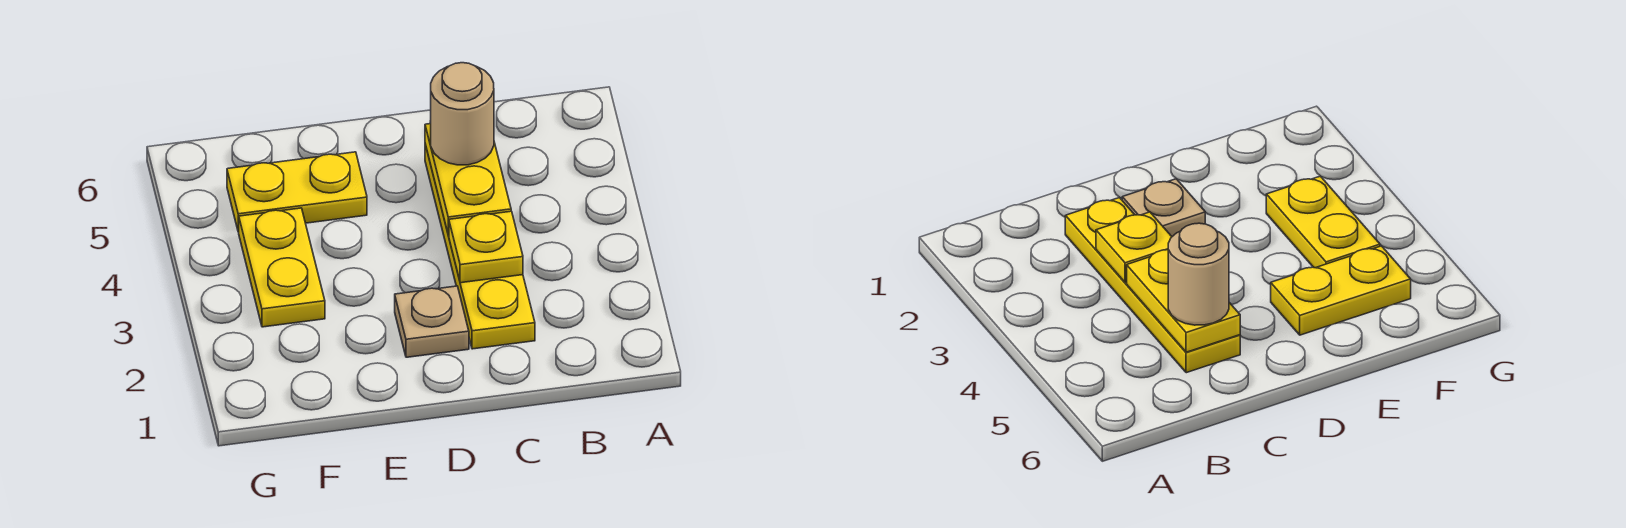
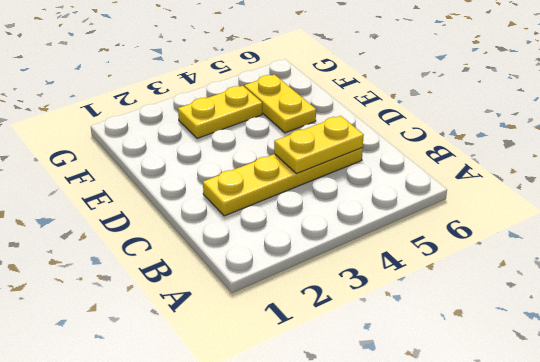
none -> tan 1x1 plate [395,286,469,357]
none -> yellow 1x1 plate [449,211,523,283]

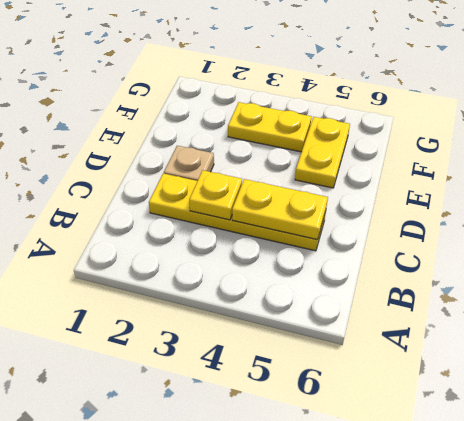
none -> tan 1x1 round brick [430,63,494,165]

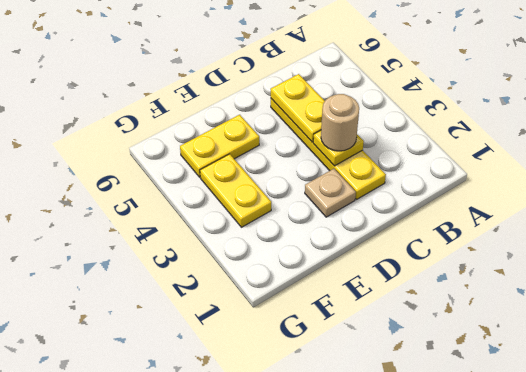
tan 1x1 round brick [321,94,359,151] -> tan 1x1 round brick moved to [430,63,494,165]

